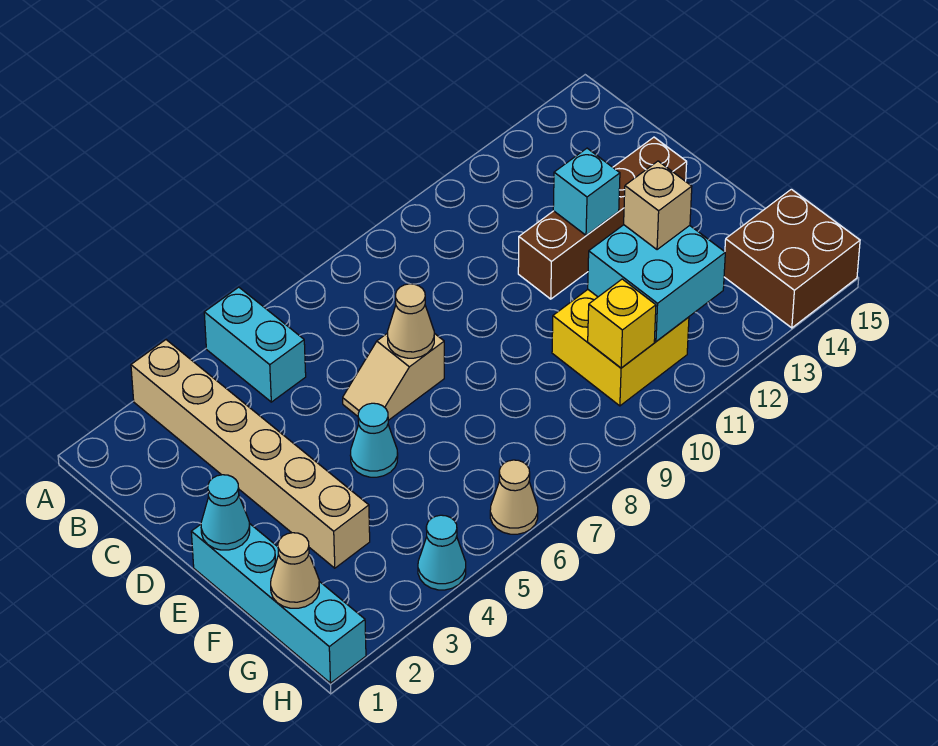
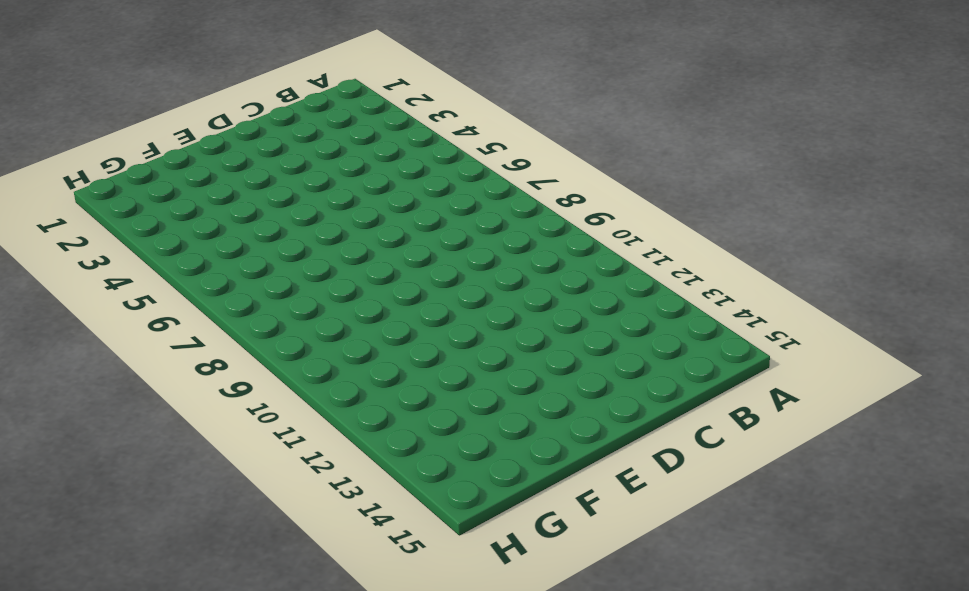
none -> tan 1x6 brick [131,340,370,568]
none -> cyan 1x2 brick [204,287,306,402]
none -> tan 1x2 slope [343,333,444,420]

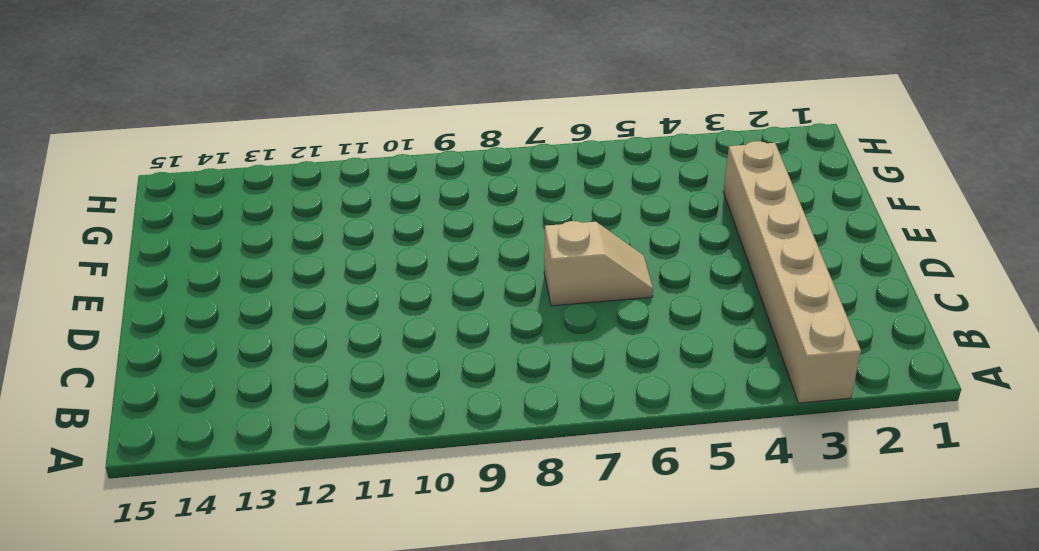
none -> cyan 1x2 brick [204,287,306,402]
none -> brown 1x4 brick [518,137,687,299]
none -> cyan 1x4 brick [191,523,366,683]

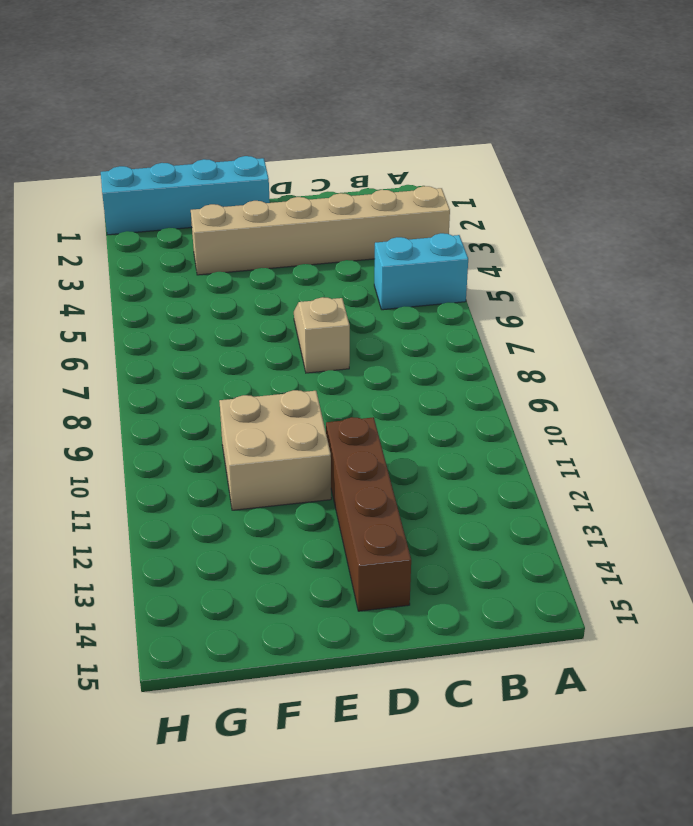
tan 2x2 brick [219,390,331,510] -> yellow 2x2 brick [552,290,689,406]
none -> cyan 1x1 cone [350,403,398,477]
none -> brown 2x2 brick [724,189,860,328]
none -> cyan 1x1 cone [418,515,466,590]

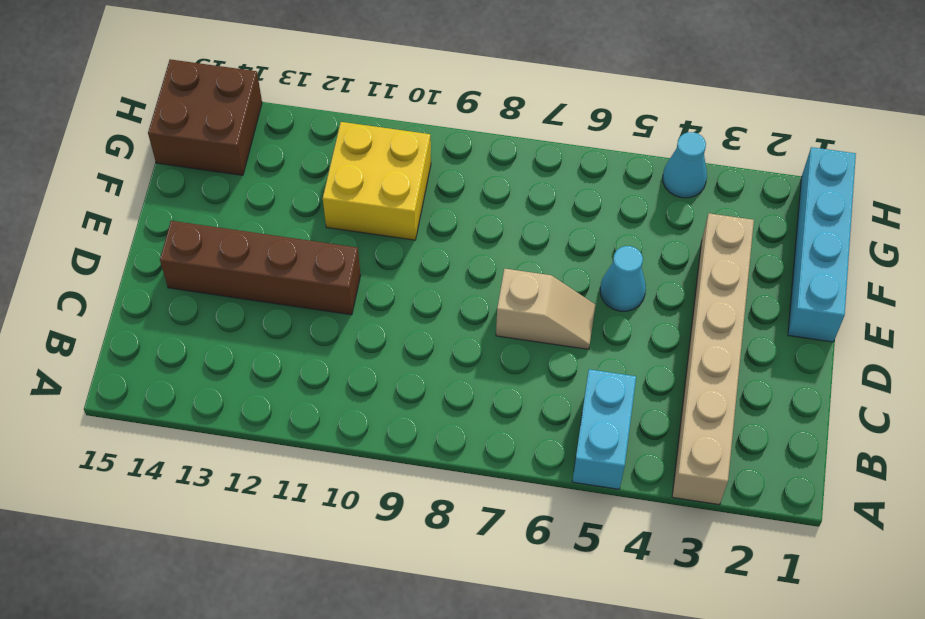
none -> tan 1x1 cone [490,460,538,534]
none -> tan 1x1 cone [388,284,434,358]
none -> cyan 1x1 brick [553,148,620,235]

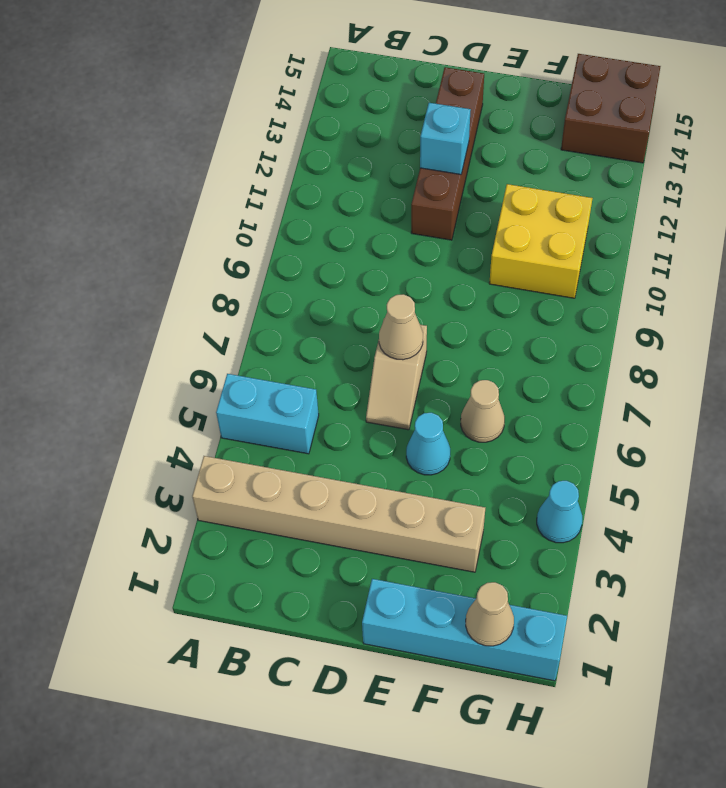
tan 1x1 cone [461,380,505,442] -> tan 1x1 cone moved to [490,460,538,534]
none -> cyan 1x1 cone [201,475,250,550]
none -> cyan 2x2 brick [588,225,725,341]
none -> yellow 1x1 brick [588,279,656,368]

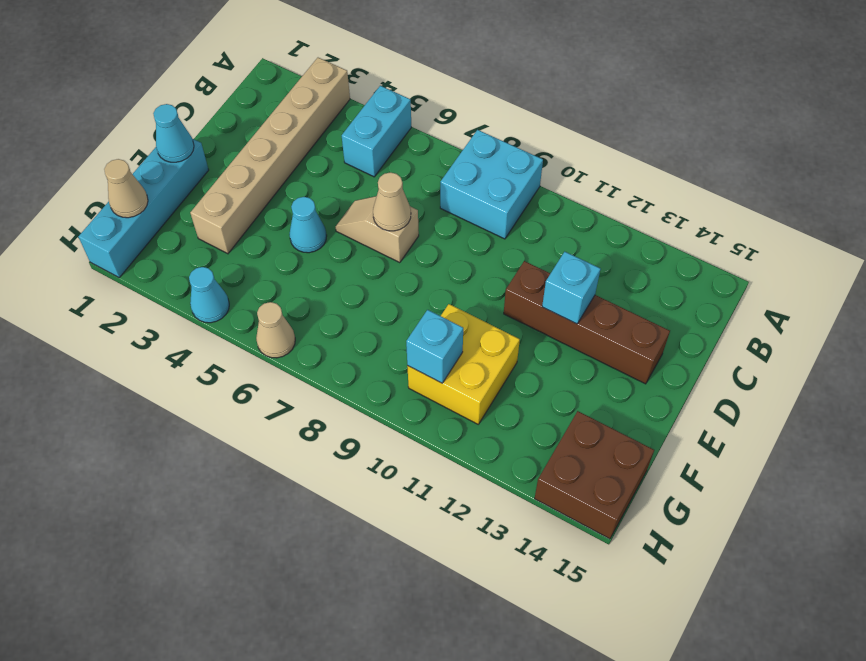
cyan 2x2 brick [440,130,543,239] -> cyan 2x2 brick moved to [588,225,725,341]
cyan 1x1 brick [406,310,463,383] -> yellow 1x1 brick [588,279,656,368]
none -> tan 1x1 brick [624,161,692,250]

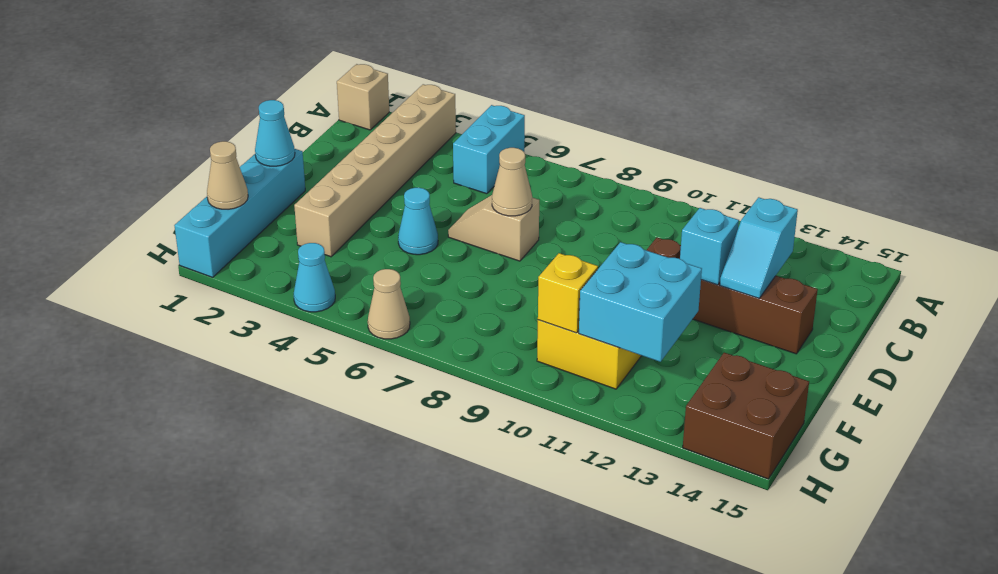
tan 1x1 brick [337,64,389,130] -> tan 1x1 brick moved to [624,161,692,250]
cyan 1x2 slope [720,197,798,298] -> none

